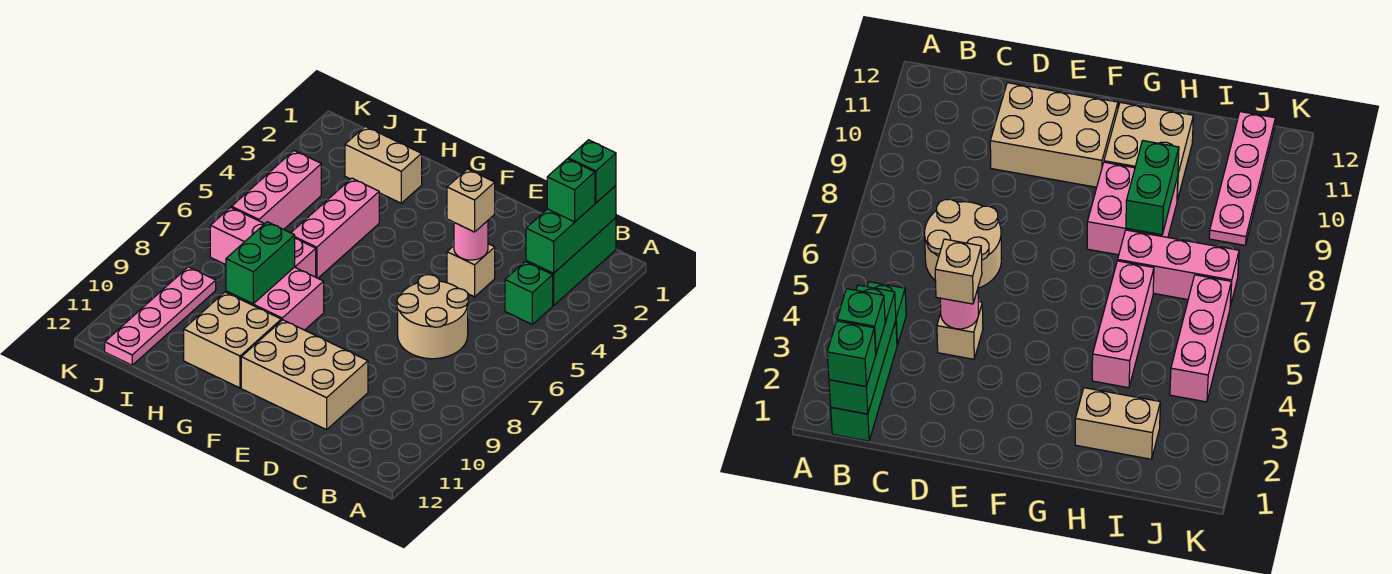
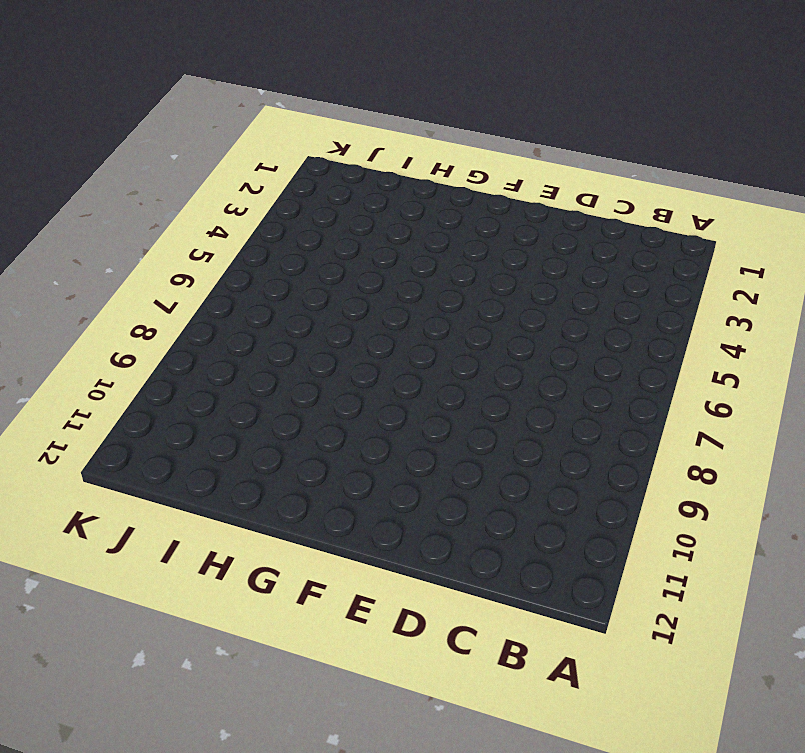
none -> green 1x3 brick [526,218,616,306]
none -> green 1x1 brick [505,262,553,324]
none -> tan 2x2 round brick [397,275,468,359]

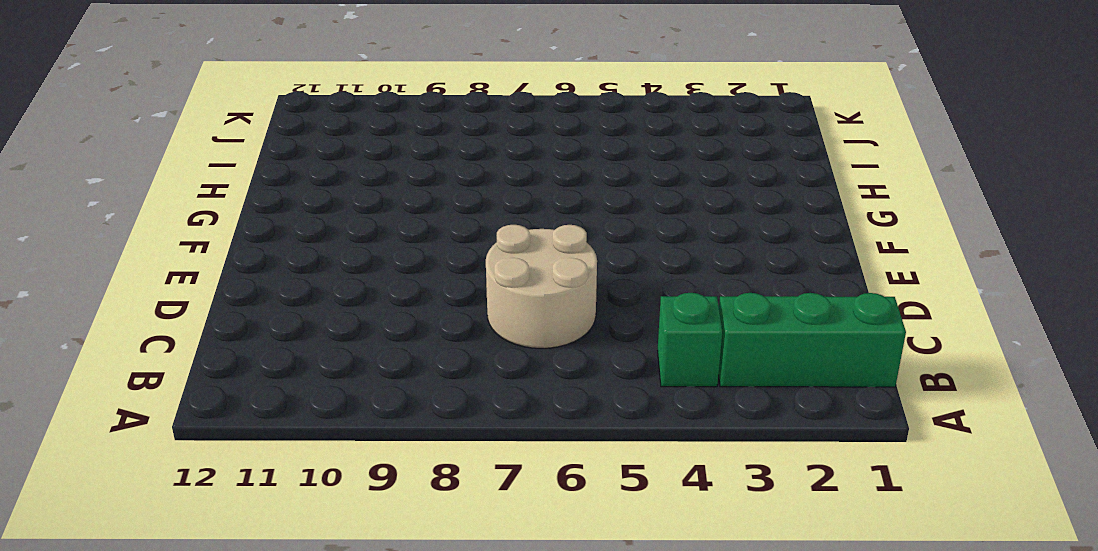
none -> tan 1x1 brick [447,244,495,297]
none -> tan 2x3 brick [241,320,368,430]
none -> pink 2x2 brick [226,267,324,330]

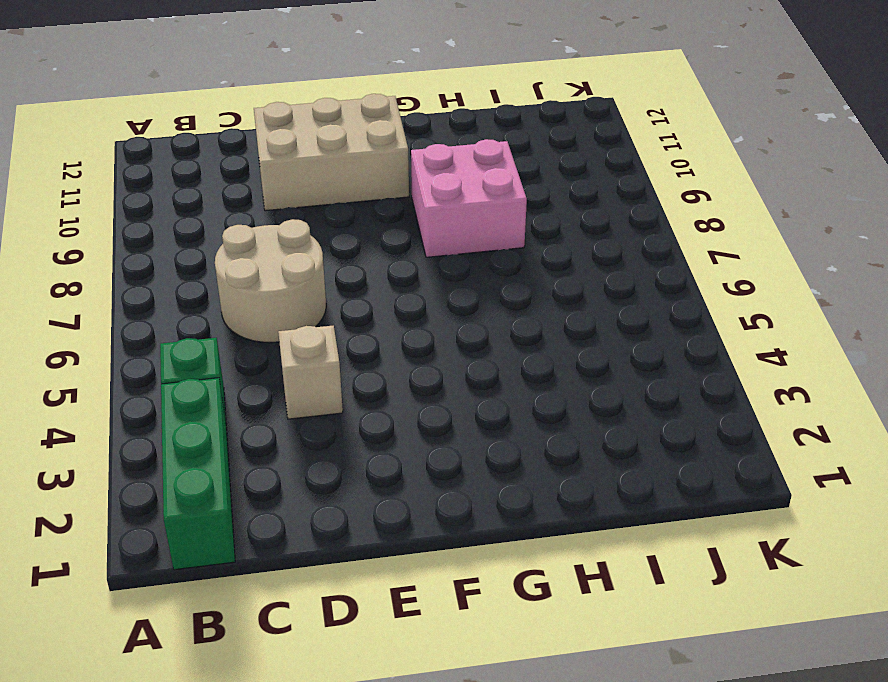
none -> tan 2x2 brick [184,292,281,388]
none -> tan 1x2 brick [345,126,422,203]
none -> pink 1x3 brick [291,178,379,278]

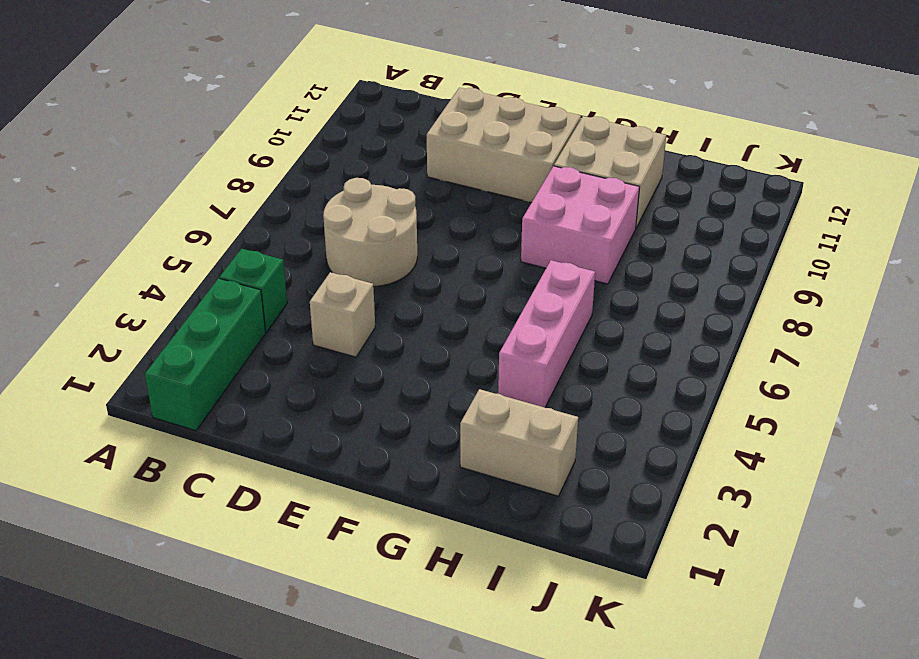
none -> pink 1x3 brick [210,207,316,277]
none -> pink 1x3 brick [232,151,321,229]
none -> pink 1x4 plate [105,267,216,365]

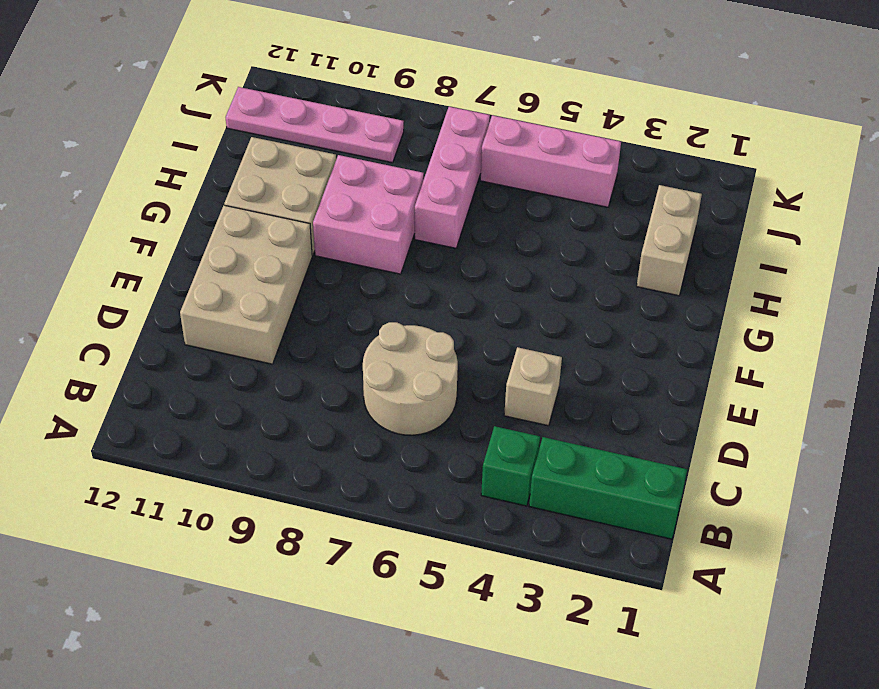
none -> pink 1x3 brick [291,178,379,278]
none -> green 1x3 brick [526,185,616,273]
none -> pink 1x1 round brick [454,221,488,260]

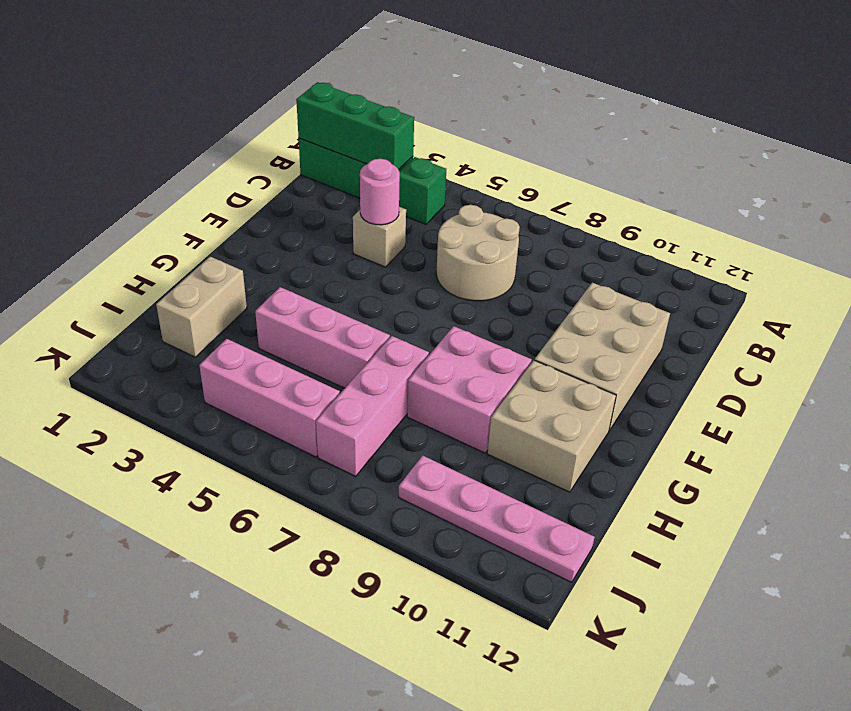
none -> green 1x2 brick [226,222,295,304]
none -> green 1x1 brick [568,140,616,203]
none -> green 1x1 brick [547,159,595,222]

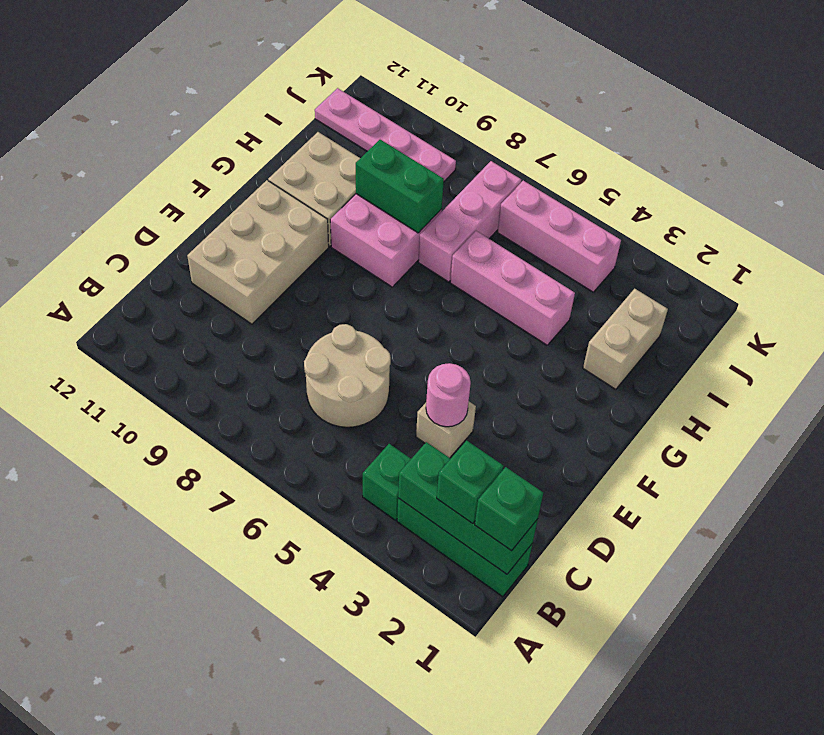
none -> tan 1x1 brick [447,169,495,232]

